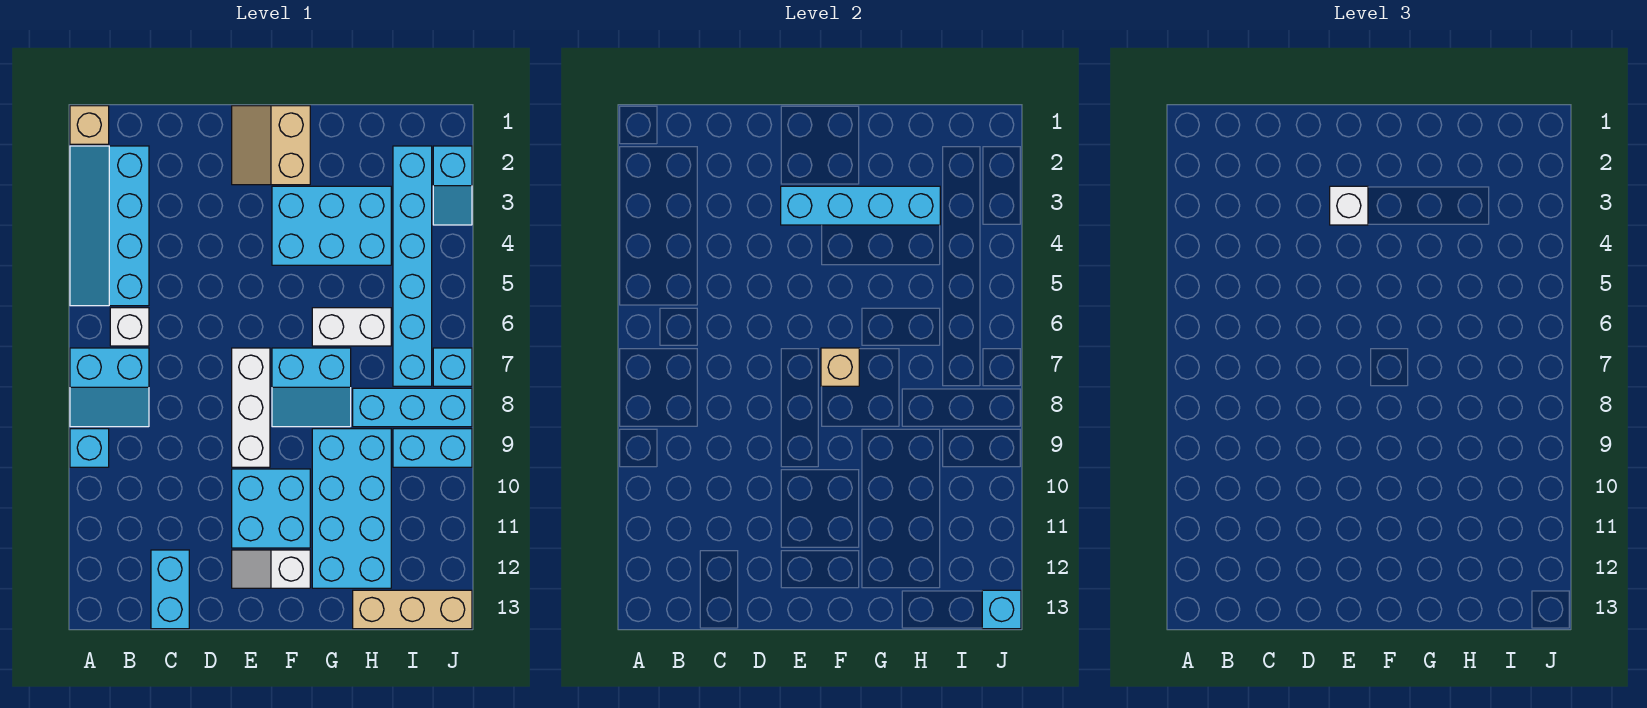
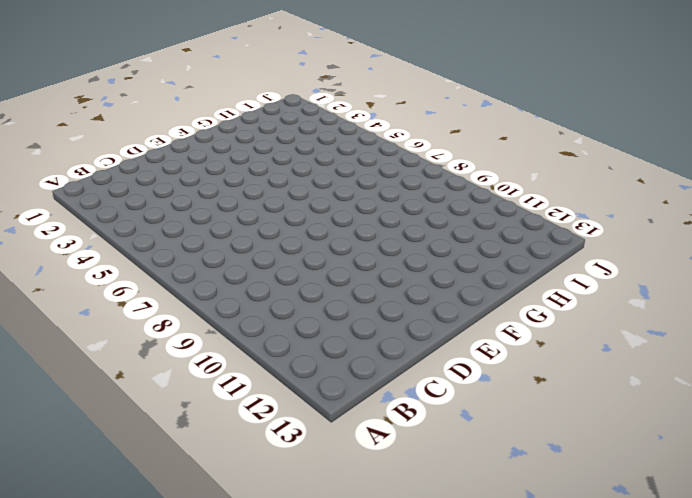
none -> tan 1x1 brick [70,106,109,144]
none -> cyan 2x4 slope [70,146,149,306]
none -> cyan 2x2 slope [70,348,149,427]

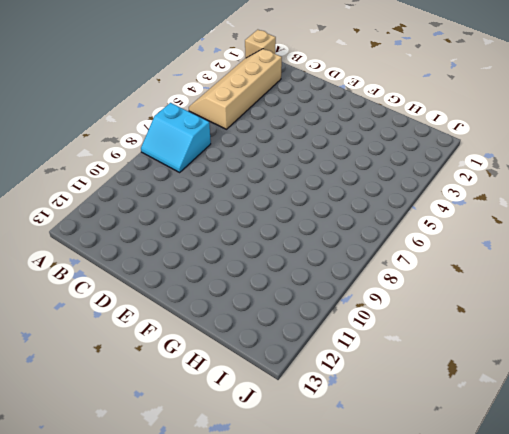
tan 2x4 slope [189,49,282,129] -> cyan 2x4 slope [70,146,149,306]
none -> cyan 1x1 brick [70,429,109,467]
none -> white 1x1 brick [110,308,149,346]
none -> cyan 1x2 brick [151,550,189,629]

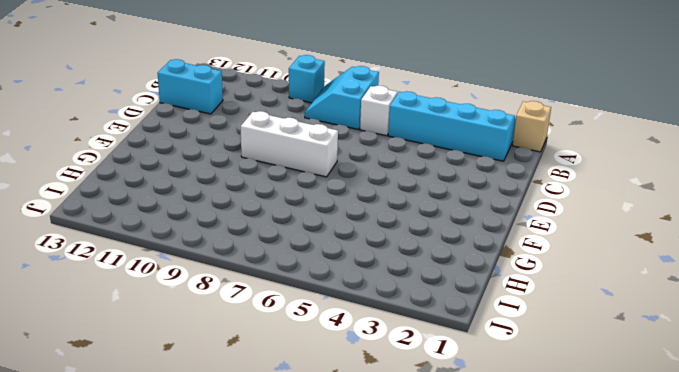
none -> tan 2x2 slope [232,106,310,185]
none -> cyan 2x2 brick [232,469,310,548]
none -> white 1x2 slope [232,550,310,588]

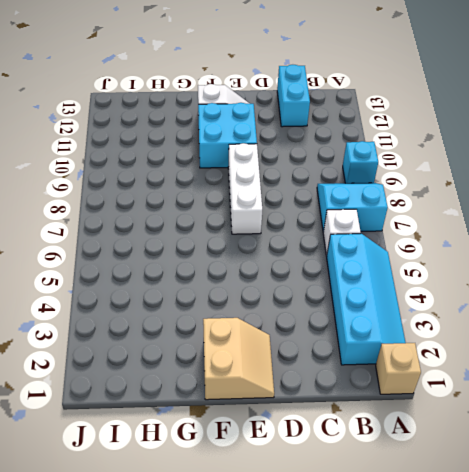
none -> cyan 2x3 brick [272,186,391,265]
none -> cyan 2x2 slope [272,348,351,427]
none -> white 1x2 brick [312,308,391,346]

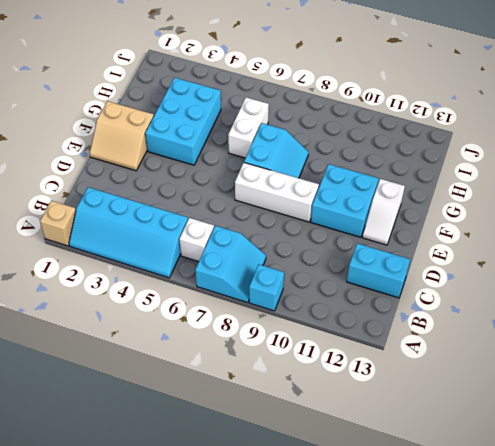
none -> cyan 2x4 brick [312,429,391,588]
none -> cyan 1x3 brick [353,388,472,427]
none -> tan 1x3 brick [353,590,472,629]

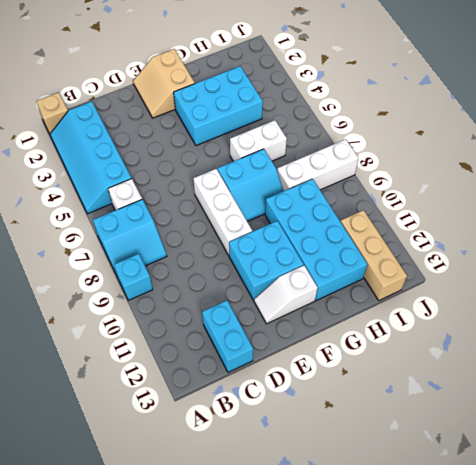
white 1x3 brick [277,139,359,191] -> cyan 1x3 brick [353,388,472,427]
tan 1x3 brick [341,210,407,301] -> tan 1x3 brick turned to [353,590,472,629]
none -> cyan 1x6 brick [393,146,432,386]
none -> cyan 1x2 brick [393,429,472,467]
none -> cyan 1x2 slope [433,146,472,225]

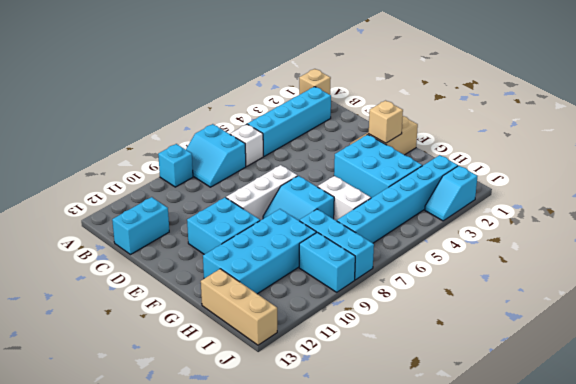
tan 1x1 brick [368,101,403,143] -> tan 1x1 brick moved to [821,348,859,386]
none -> white 1x2 slope [232,550,310,588]
none -> cyan 1x1 brick [433,348,472,386]
none -> cyan 1x4 brick [781,186,940,225]

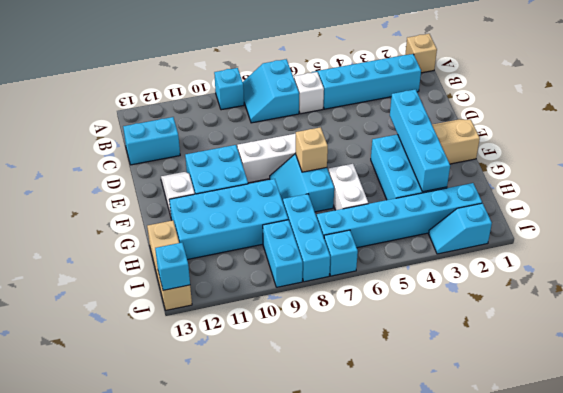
none -> white 1x1 brick [1330,186,1368,225]

